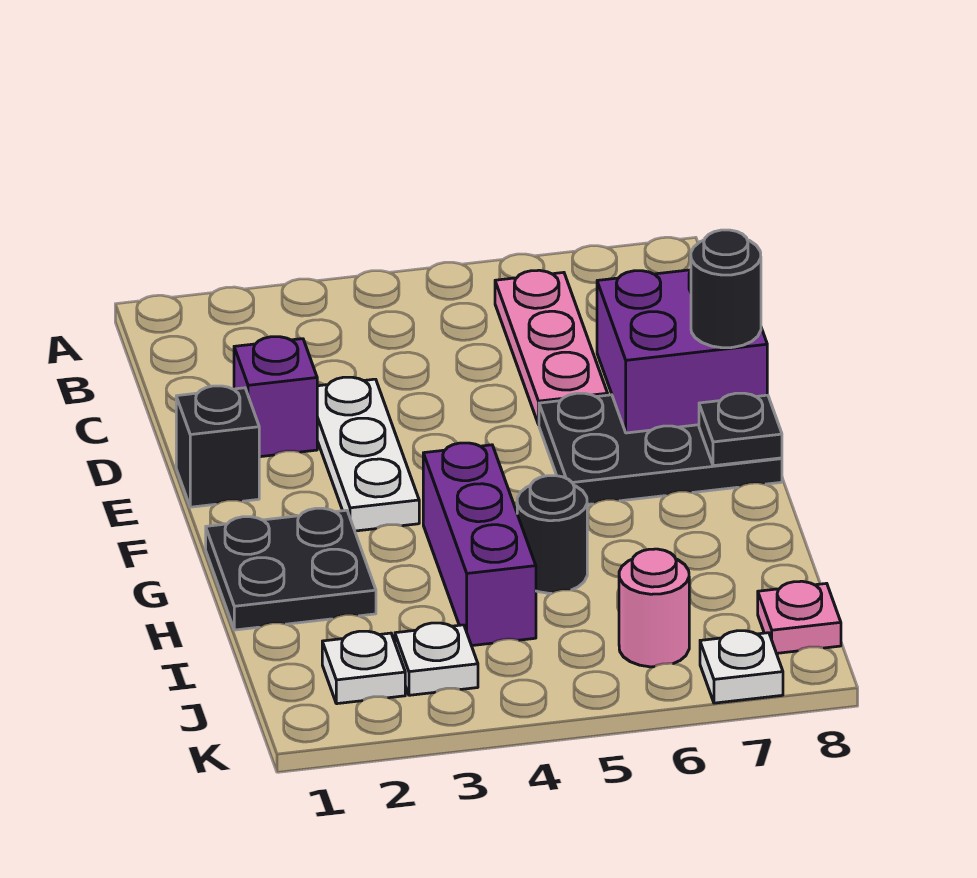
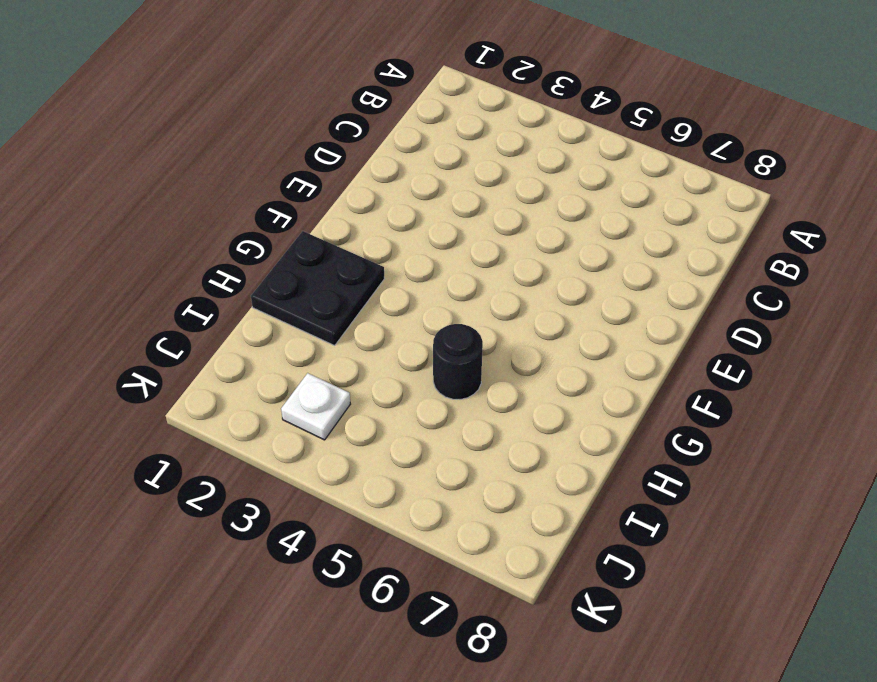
none -> pink 1x3 plate [495,270,608,425]
none -> purple 1x1 brick [234,337,317,457]
none -> white 1x3 plate [317,377,419,531]

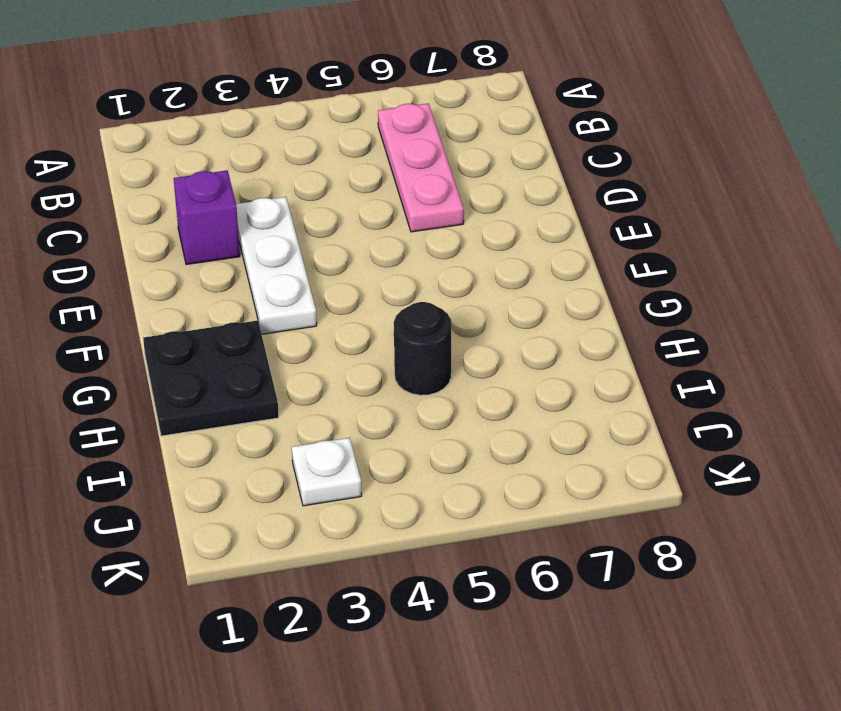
none -> black 1x1 brick [176,386,259,507]
none -> black 2x3 plate [539,393,782,505]
none -> purple 1x3 brick [423,443,536,646]

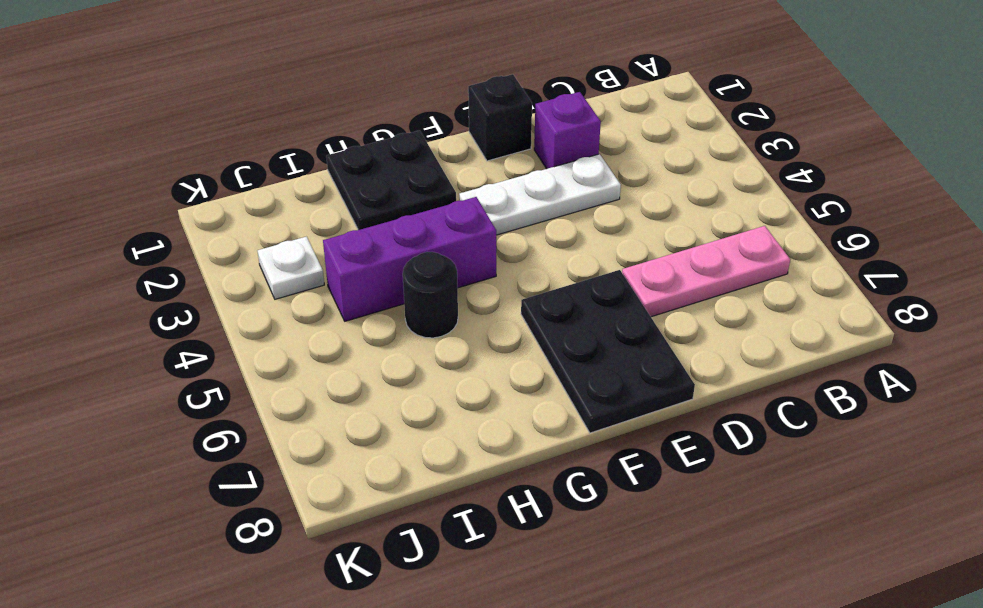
none -> white 1x1 plate [322,631,405,704]
none -> pink 1x1 round brick [619,549,689,667]
none -> pink 1x1 plate [758,581,841,653]

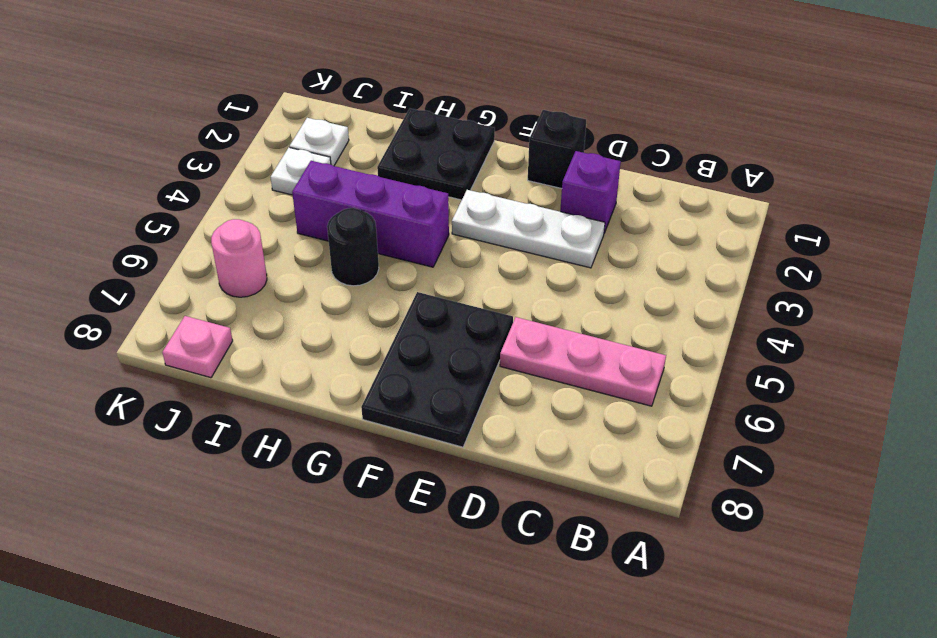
none -> white 1x1 plate [700,631,783,703]
none -> purple 2x2 brick [597,270,767,433]
none -> black 1x1 plate [699,393,782,466]

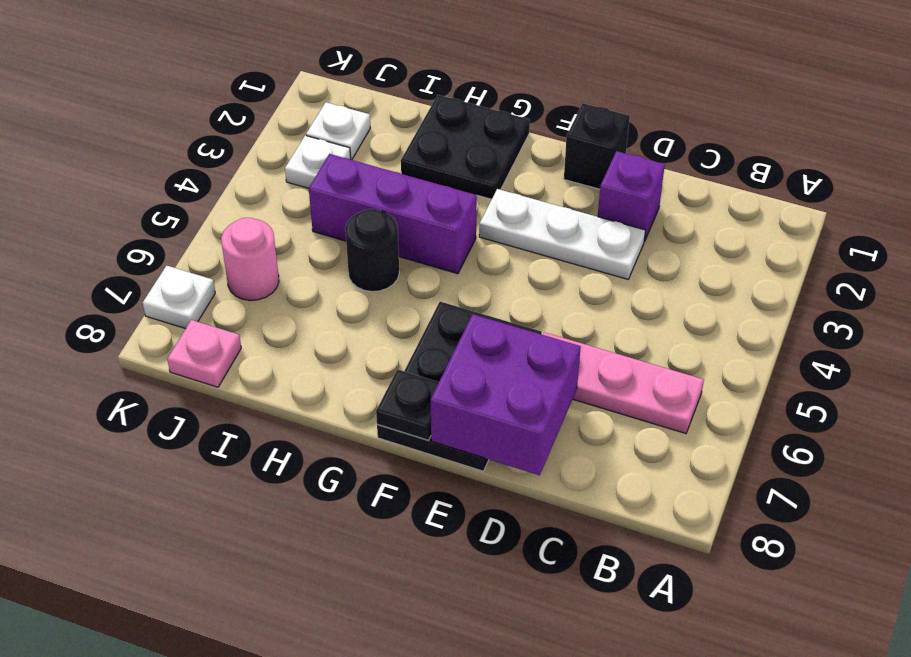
none -> black 1x1 round brick [691,230,761,348]

